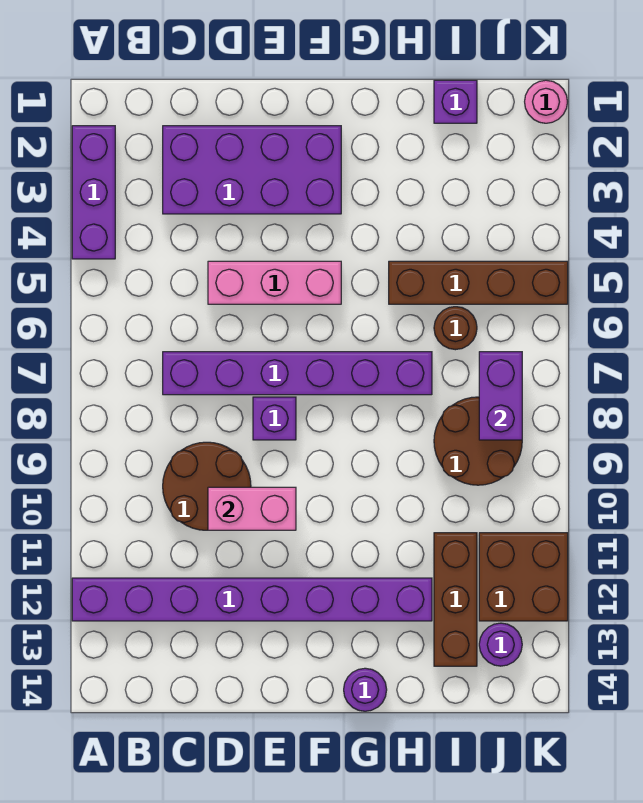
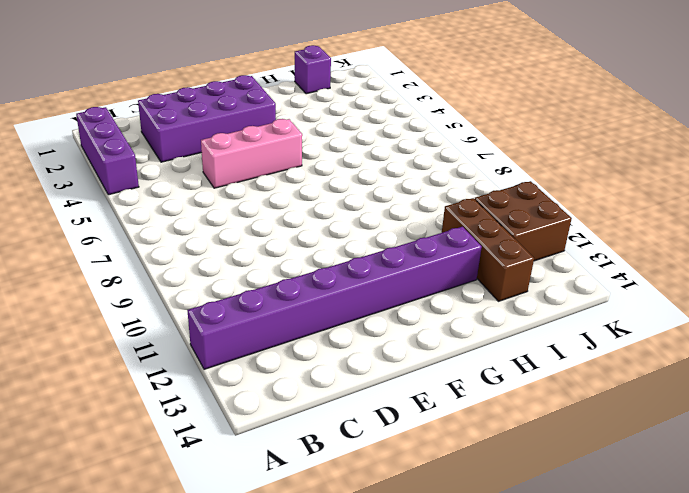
none -> purple 1x6 brick [163,352,432,395]
none -> brown 2x2 round brick [163,442,251,530]
none -> purple 1x1 brick [253,397,296,440]

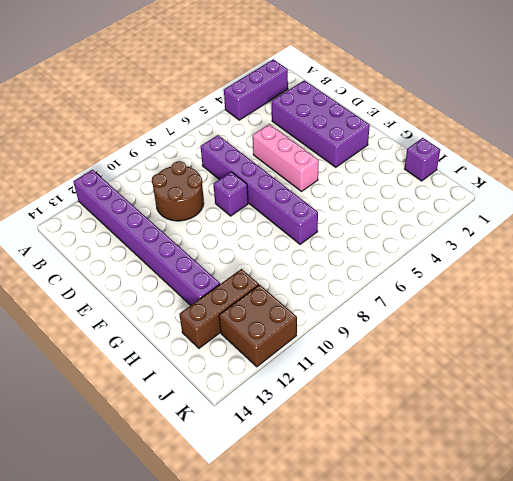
none -> purple 1x1 round brick [344,668,387,711]
none -> brown 1x4 brick [389,261,568,304]
none -> brown 1x1 round brick [434,307,477,350]

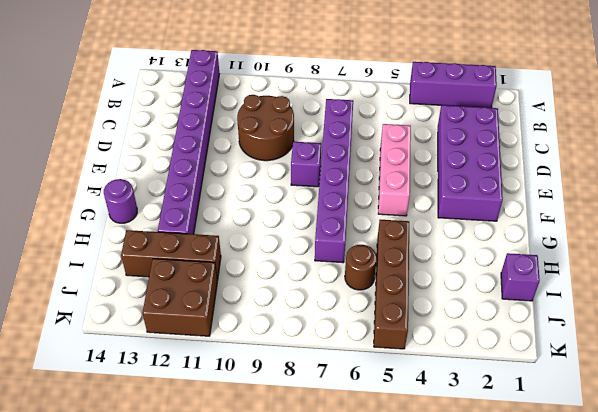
none -> brown 2x2 round brick [434,397,522,485]
none -> purple 1x1 round brick [479,623,522,666]
none -> pink 1x1 round brick [525,80,567,123]

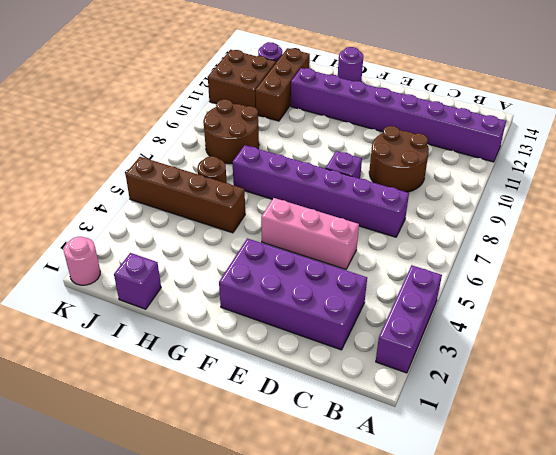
none -> pink 1x2 brick [208,487,296,530]
none -> purple 1x2 brick [479,352,522,440]

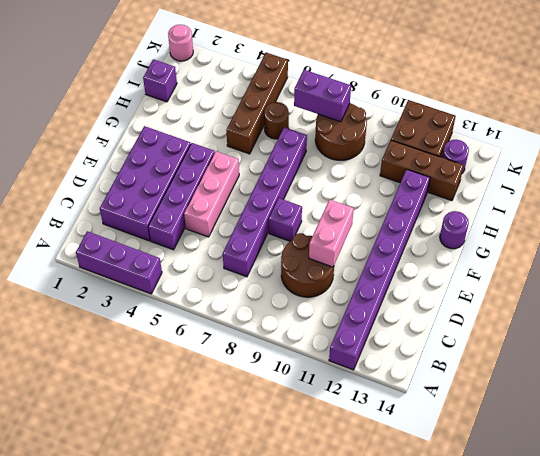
purple 1x4 brick [148,143,215,250] -> none

